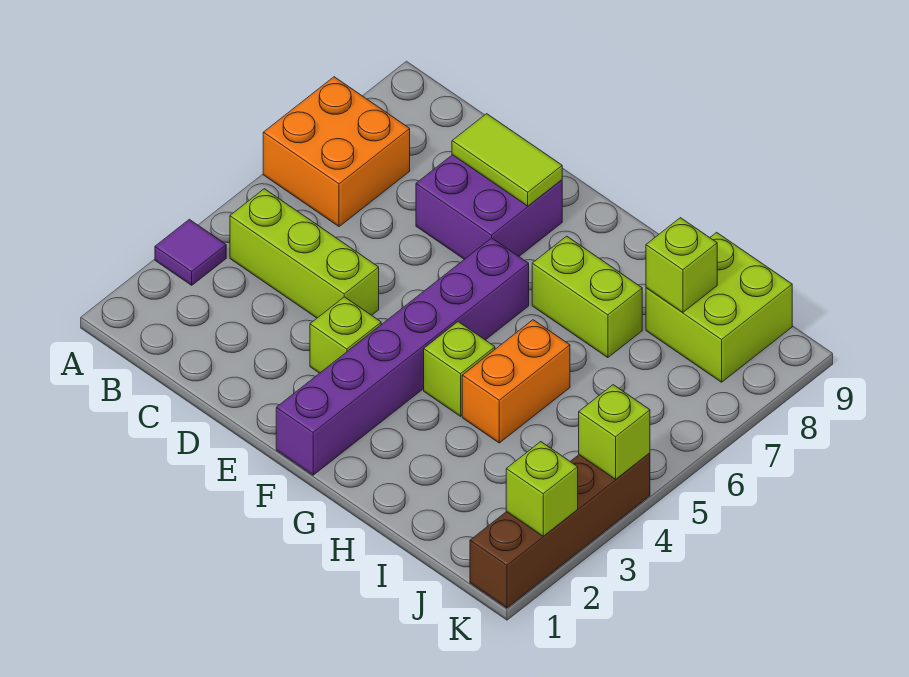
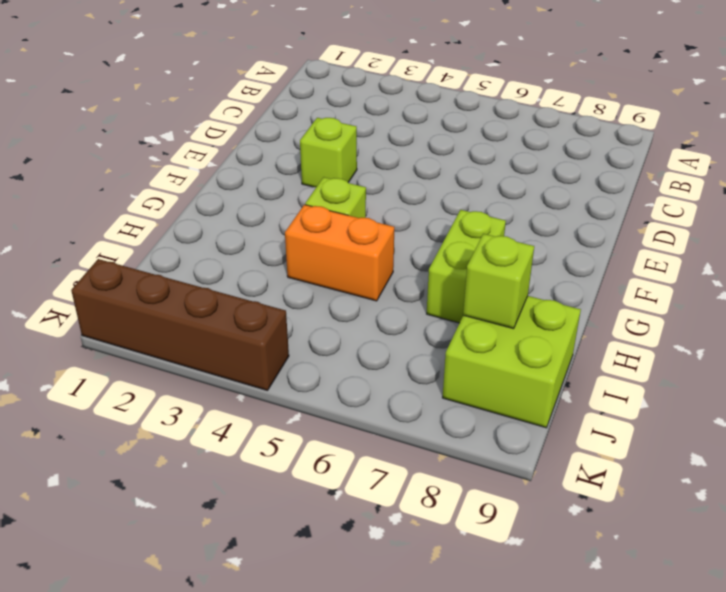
none -> purple 1x1 tile [155,219,226,285]
none -> orange 2x2 brick [263,77,410,227]
none -> lime 1x3 brick [230,189,379,318]

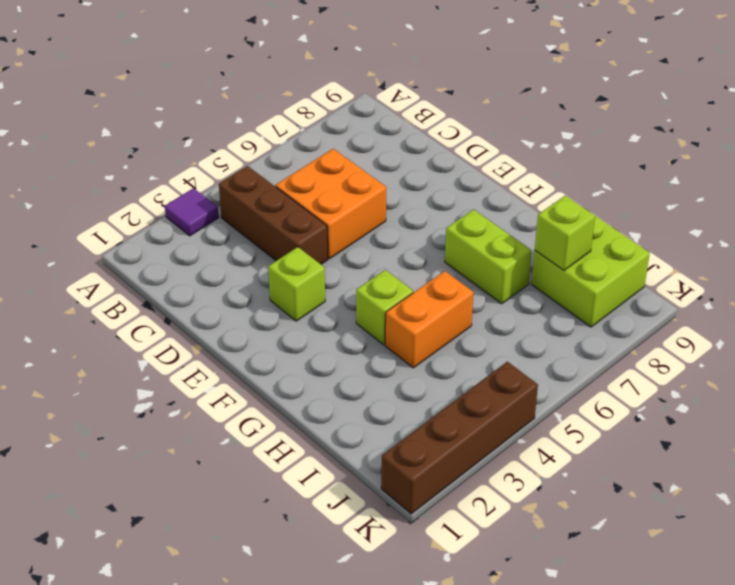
brown 1x3 brick [219,166,328,264] -> lime 1x3 brick [230,189,379,318]
orange 2x2 brick [275,149,386,259] -> orange 2x2 brick moved to [263,77,410,227]
none -> purple 2x2 brick [416,155,562,259]
none -> purple 1x6 brick [276,238,529,475]
none -> lime 1x2 tile [452,114,562,206]

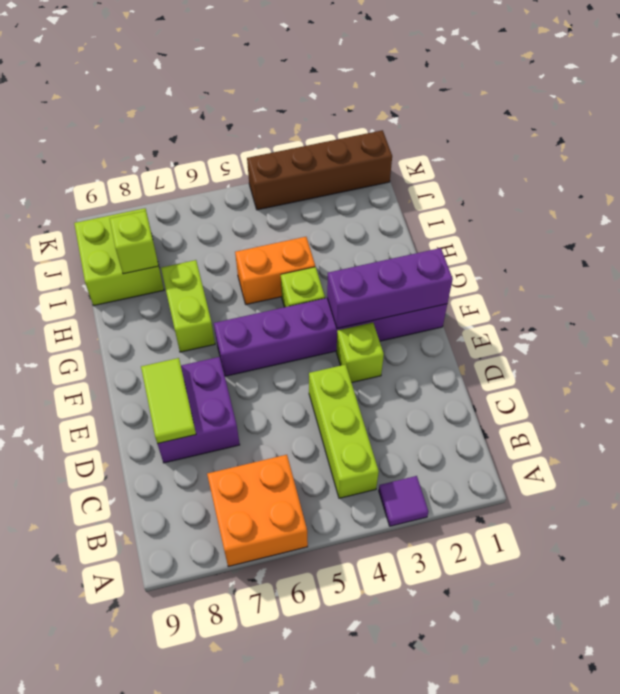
purple 1x3 brick [327,248,453,328] -> none
none -> lime 1x1 brick [506,442,578,536]
none -> lime 1x1 brick [579,385,650,479]

